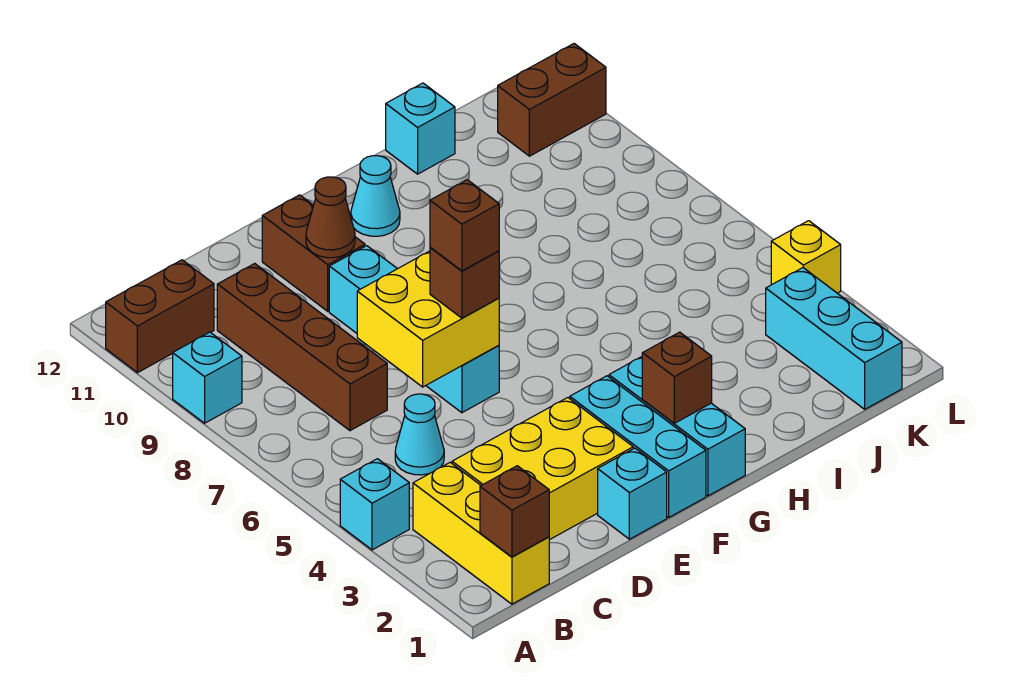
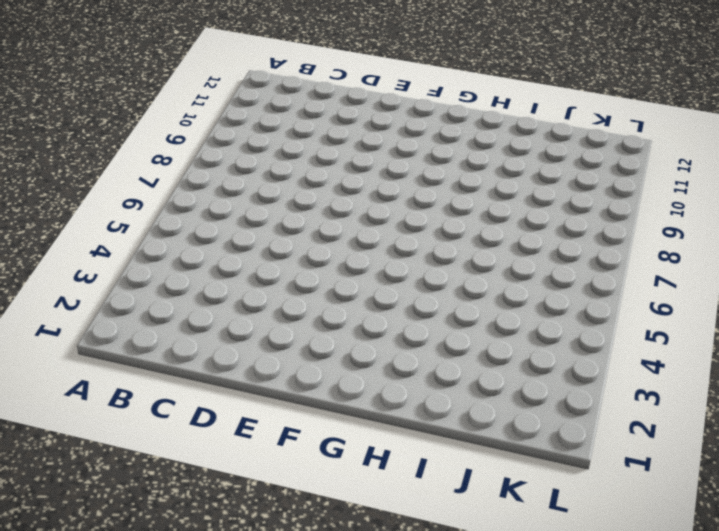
none -> cyan 1x1 brick [340,459,409,550]
none -> cyan 1x1 brick [173,332,242,423]
none -> brown 1x2 brick [106,260,214,373]

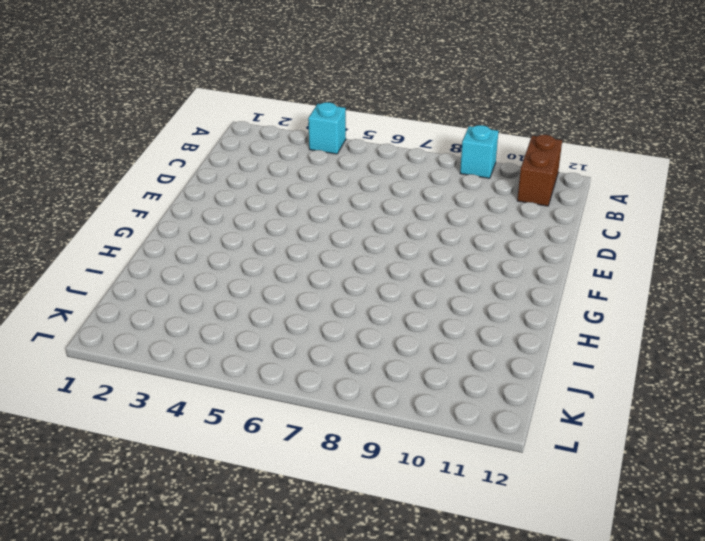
none -> yellow 1x3 brick [413,462,549,604]
none -> yellow 2x3 brick [452,398,633,540]
none -> cyan 1x1 cone [395,394,444,475]

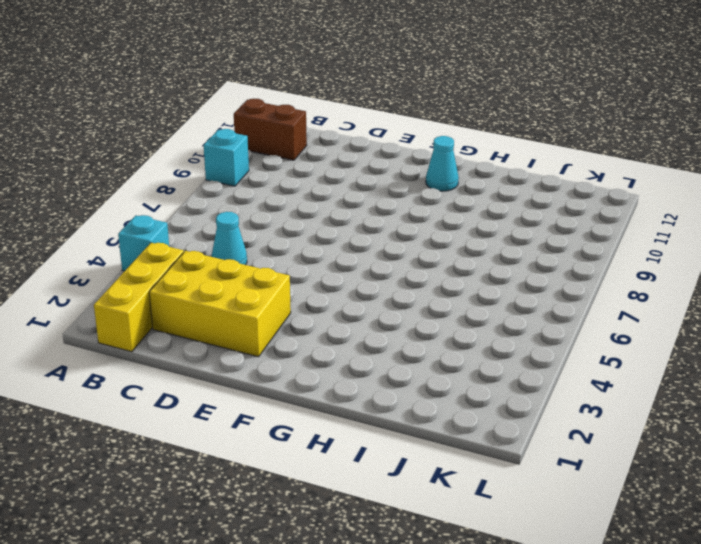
none -> brown 1x4 brick [217,264,387,431]
none -> cyan 1x1 brick [598,448,667,539]
none -> cyan 1x4 brick [329,246,499,413]

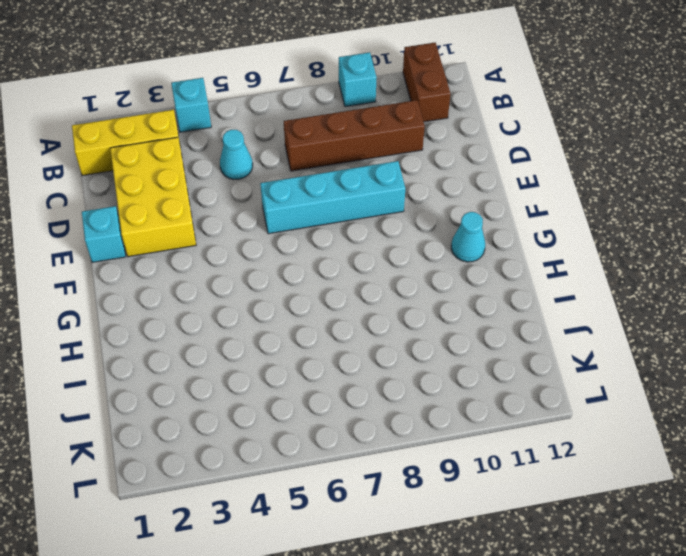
none -> brown 1x2 brick [262,195,365,311]
none -> cyan 1x3 brick [570,376,706,517]
none -> cyan 1x3 brick [609,357,745,496]

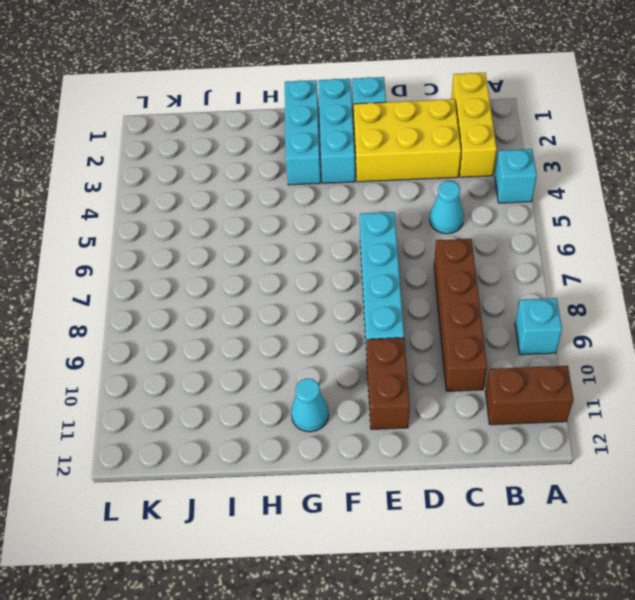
none -> cyan 1x1 brick [386,83,455,174]
none -> cyan 1x3 brick [766,268,902,409]
none -> brown 1x2 brick [498,44,606,156]

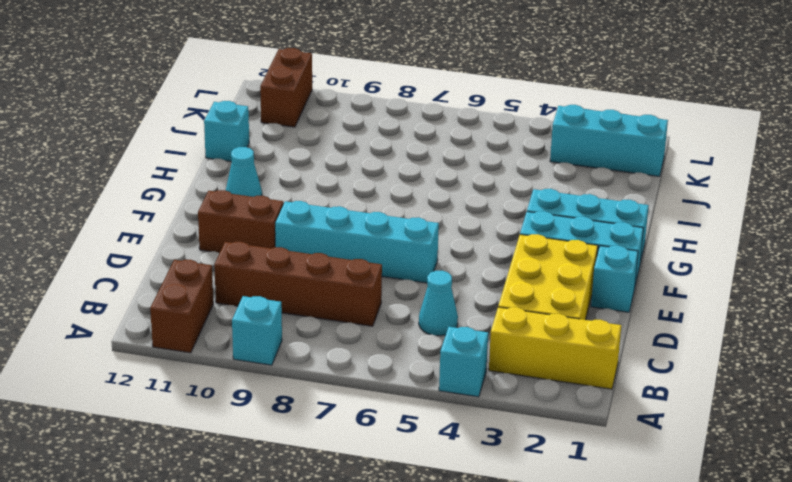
none -> yellow 1x1 brick [771,221,841,293]
none -> brown 1x1 brick [480,466,549,557]
none -> yellow 2x2 brick [357,251,499,387]

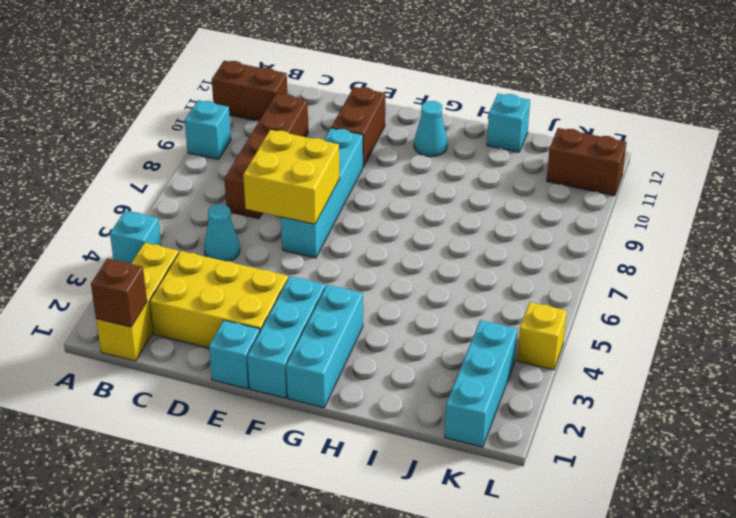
none -> brown 1x1 cone [306,177,355,258]
none -> brown 1x1 brick [642,332,712,423]
none -> brown 1x1 brick [430,247,499,318]

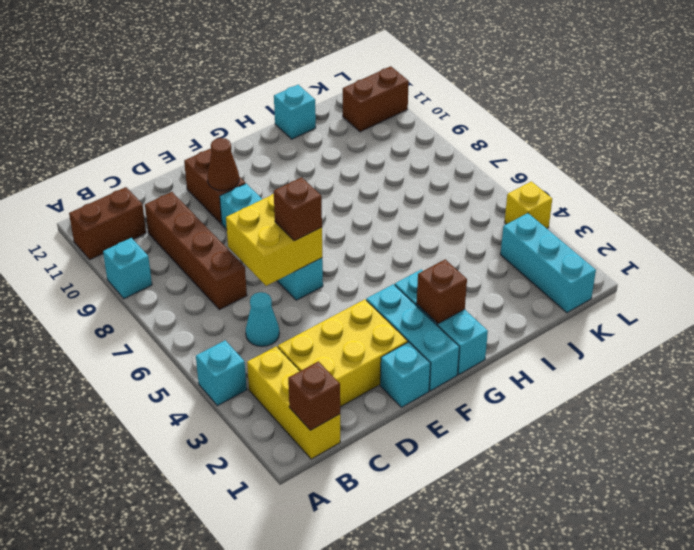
none -> cyan 1x1 cone [351,156,400,236]
none -> brown 1x1 brick [430,180,499,271]

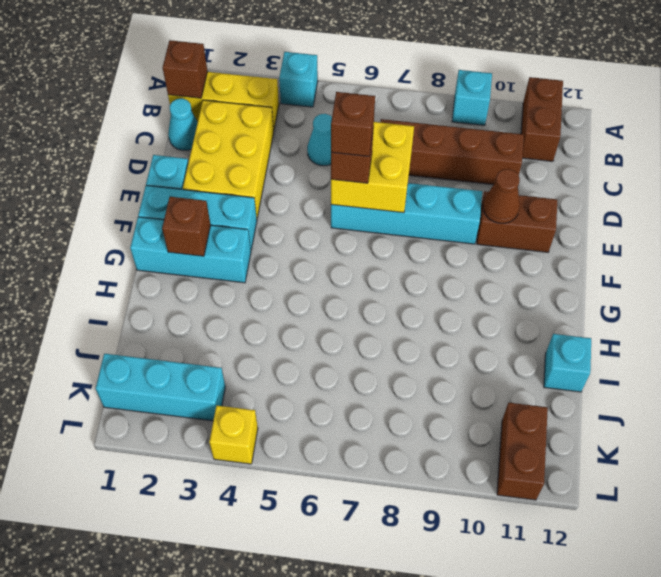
cyan 1x1 cone [168,98,198,150] -> cyan 1x1 cone moved to [351,156,400,236]

